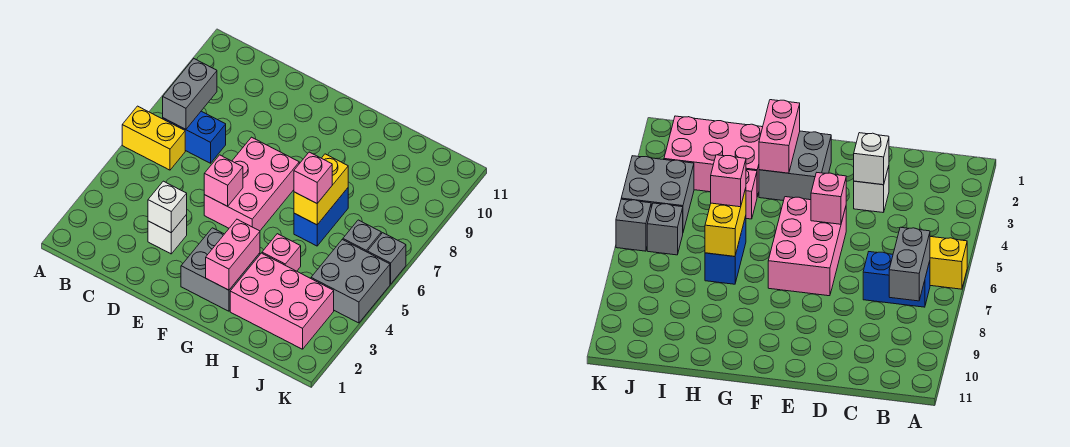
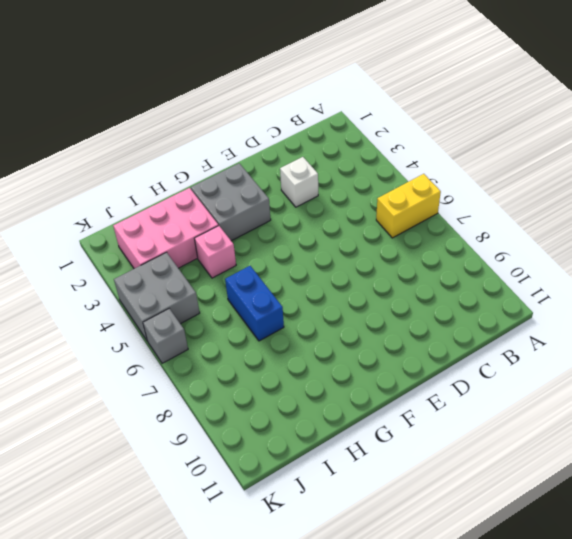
none -> blue 1x2 brick [163,111,226,163]
none -> pink 2x3 brick [204,137,299,231]
none -> grey 1x1 brick [343,220,381,252]

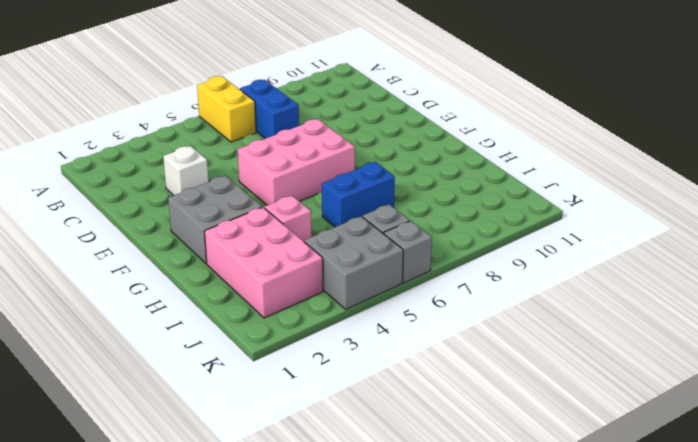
none -> grey 1x2 brick [163,59,217,129]
none -> white 1x1 brick [148,181,187,233]
none -> pink 1x1 brick [204,155,243,206]

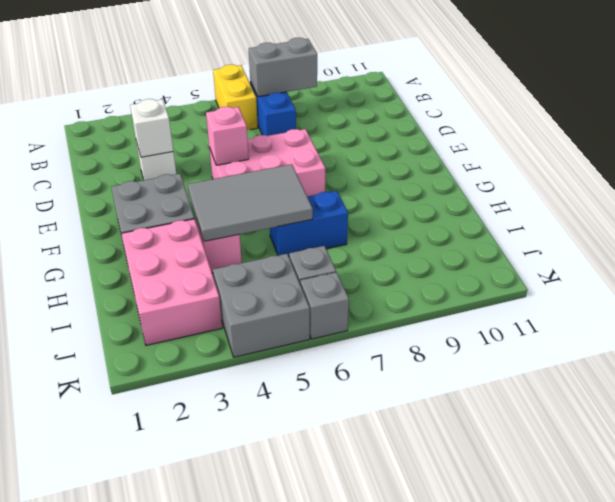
grey 2x3 tile [188,164,313,241] -> yellow 1x2 brick [294,154,348,225]
none -> pink 1x2 brick [206,219,260,290]
none -> pink 1x1 brick [294,152,332,203]

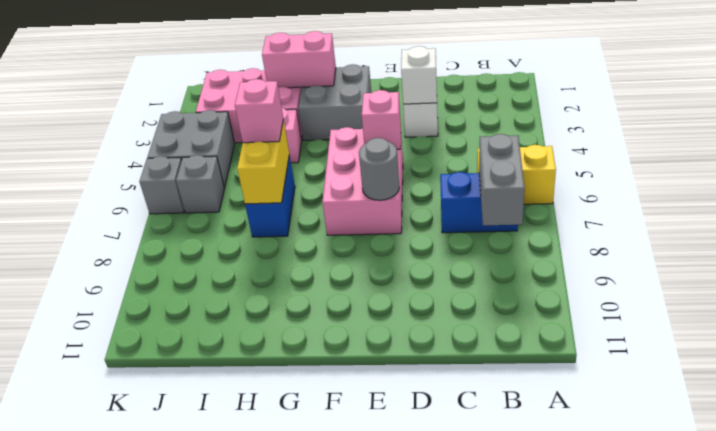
grey 1x1 round brick [359,138,399,200] -> none
pink 1x2 brick [262,31,336,88] -> pink 1x2 brick turned to [206,219,260,290]

